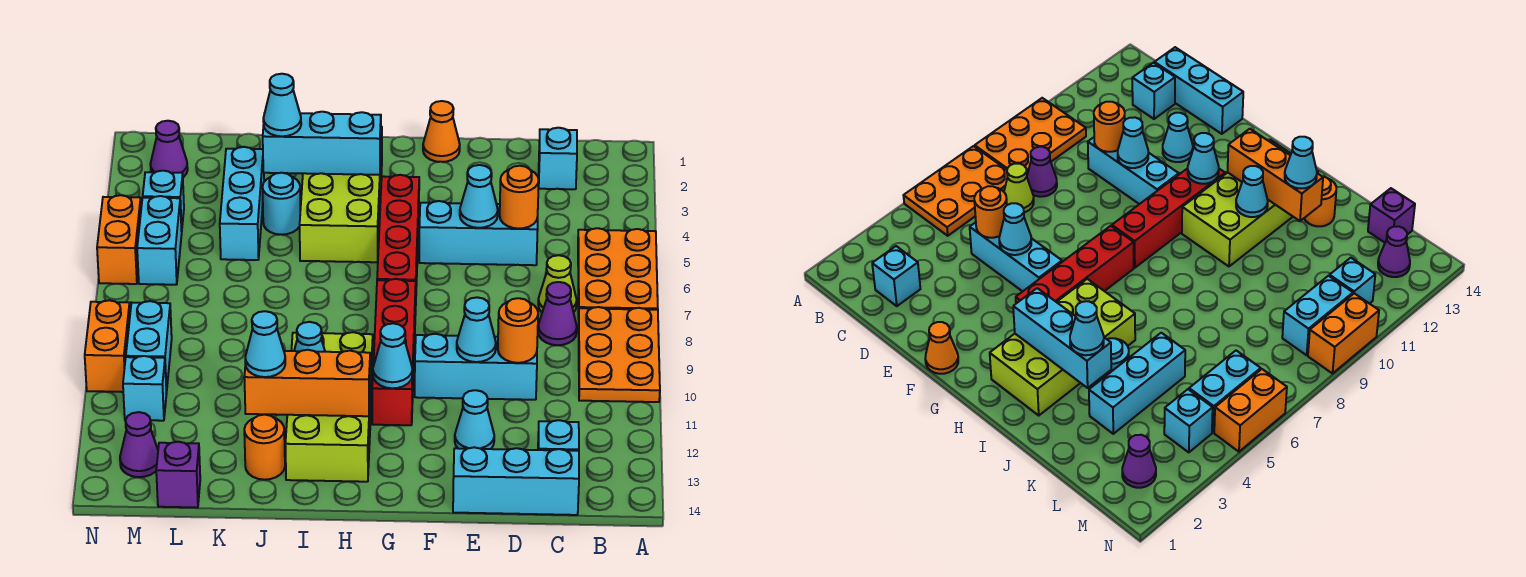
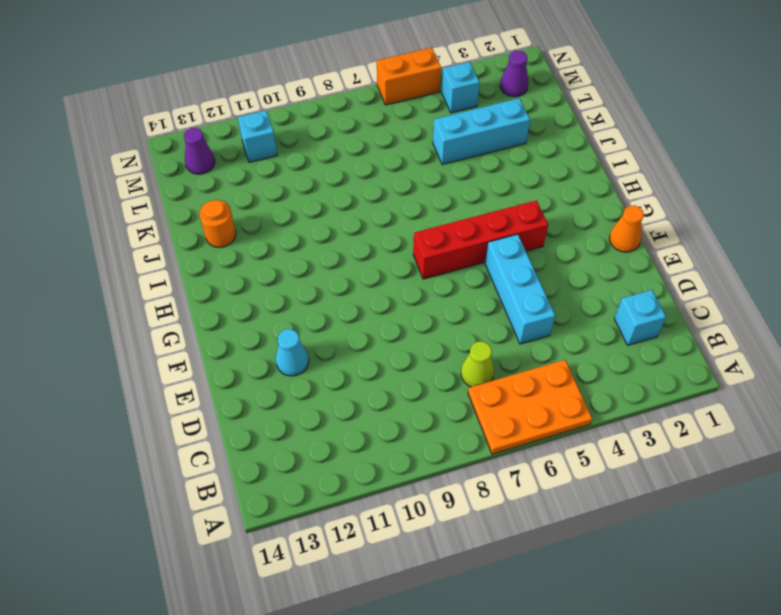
none -> orange 2x3 plate [579,307,660,402]
none -> purple 1x1 cone [538,282,577,345]
none -> cyan 1x1 brick [538,420,579,451]
none -> cyan 1x3 brick [453,447,579,515]

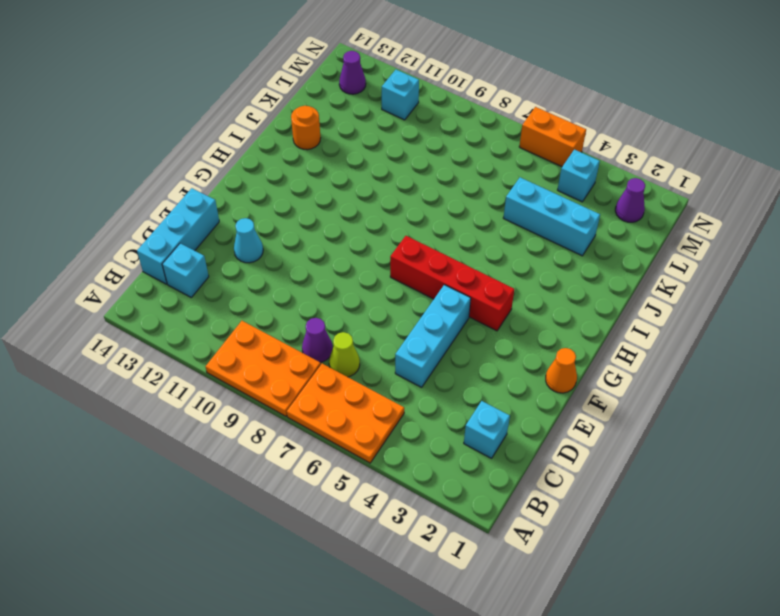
none -> cyan 1x3 brick [415,334,537,400]
none -> red 1x4 brick [372,279,416,425]
none -> lime 2x4 brick [300,127,382,262]
none -> lime 2x4 brick [285,332,373,482]

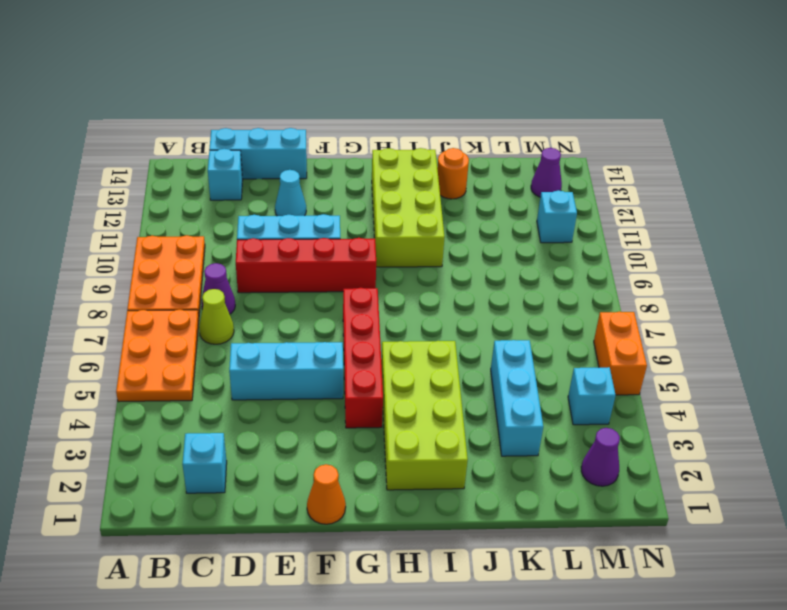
red 1x4 brick [236,238,376,293] -> red 1x4 brick turned to [372,279,416,425]
none -> cyan 1x1 round brick [262,173,300,235]
none -> purple 1x1 brick [156,442,200,507]
none -> cyan 1x2 brick [137,196,182,285]
none -> cyan 1x2 brick [126,301,172,392]

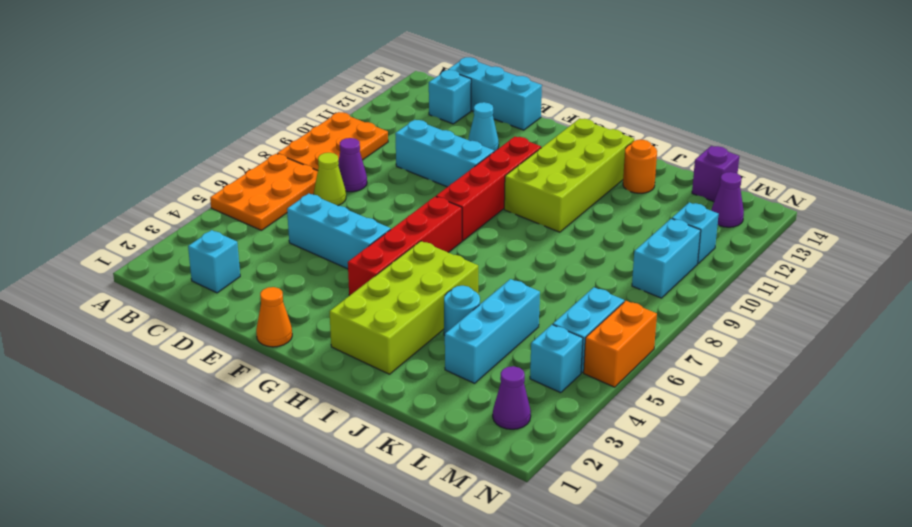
none -> orange 1x2 brick [85,300,130,392]
none -> orange 1x1 round brick [500,166,539,229]
none -> orange 1x1 round brick [498,298,538,363]
none -> cyan 1x1 cone [460,165,498,228]

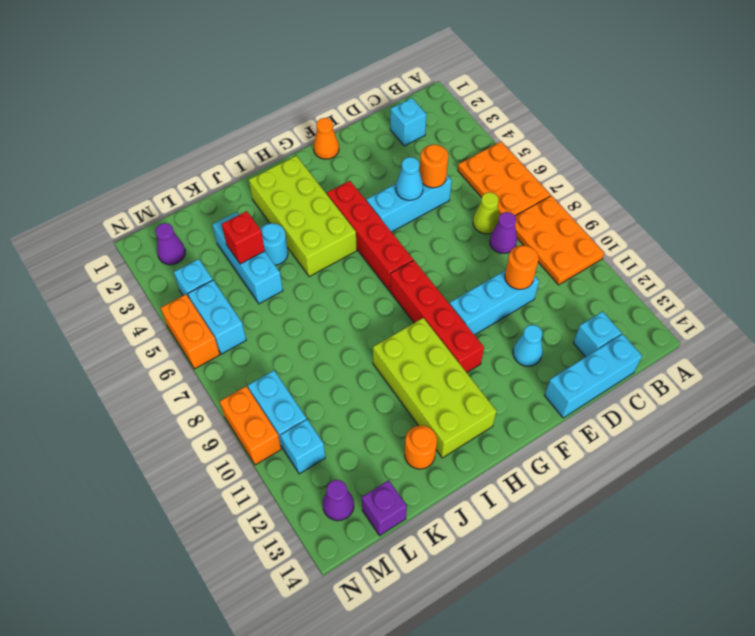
red 1x1 brick [222,211,265,264] -> none
none -> cyan 1x1 cone [457,297,496,362]
none -> cyan 1x1 cone [373,323,412,388]
none -> cyan 1x3 brick [263,112,381,175]
none -> orange 1x3 brick [244,350,370,416]

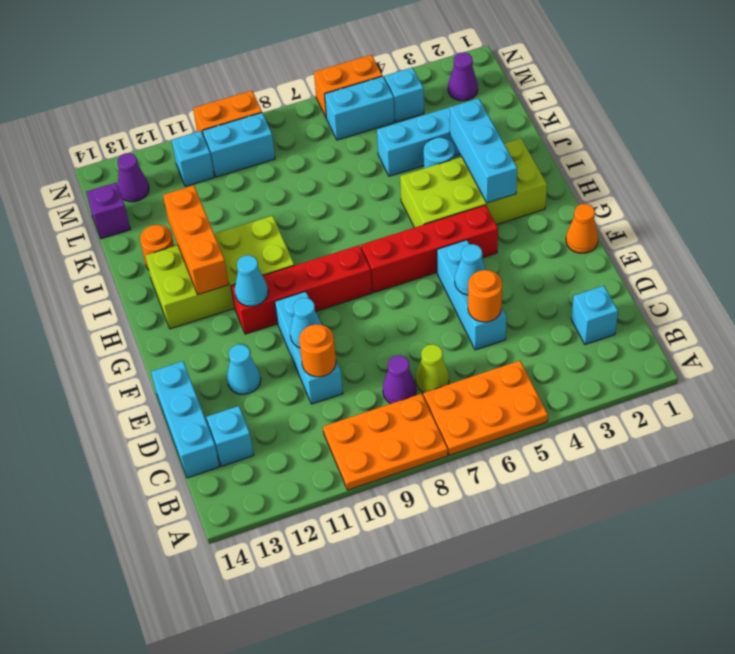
none -> cyan 1x1 cone [294,322,325,352]
none -> cyan 1x1 cone [263,74,301,136]
none -> cyan 1x1 cone [245,311,285,377]

